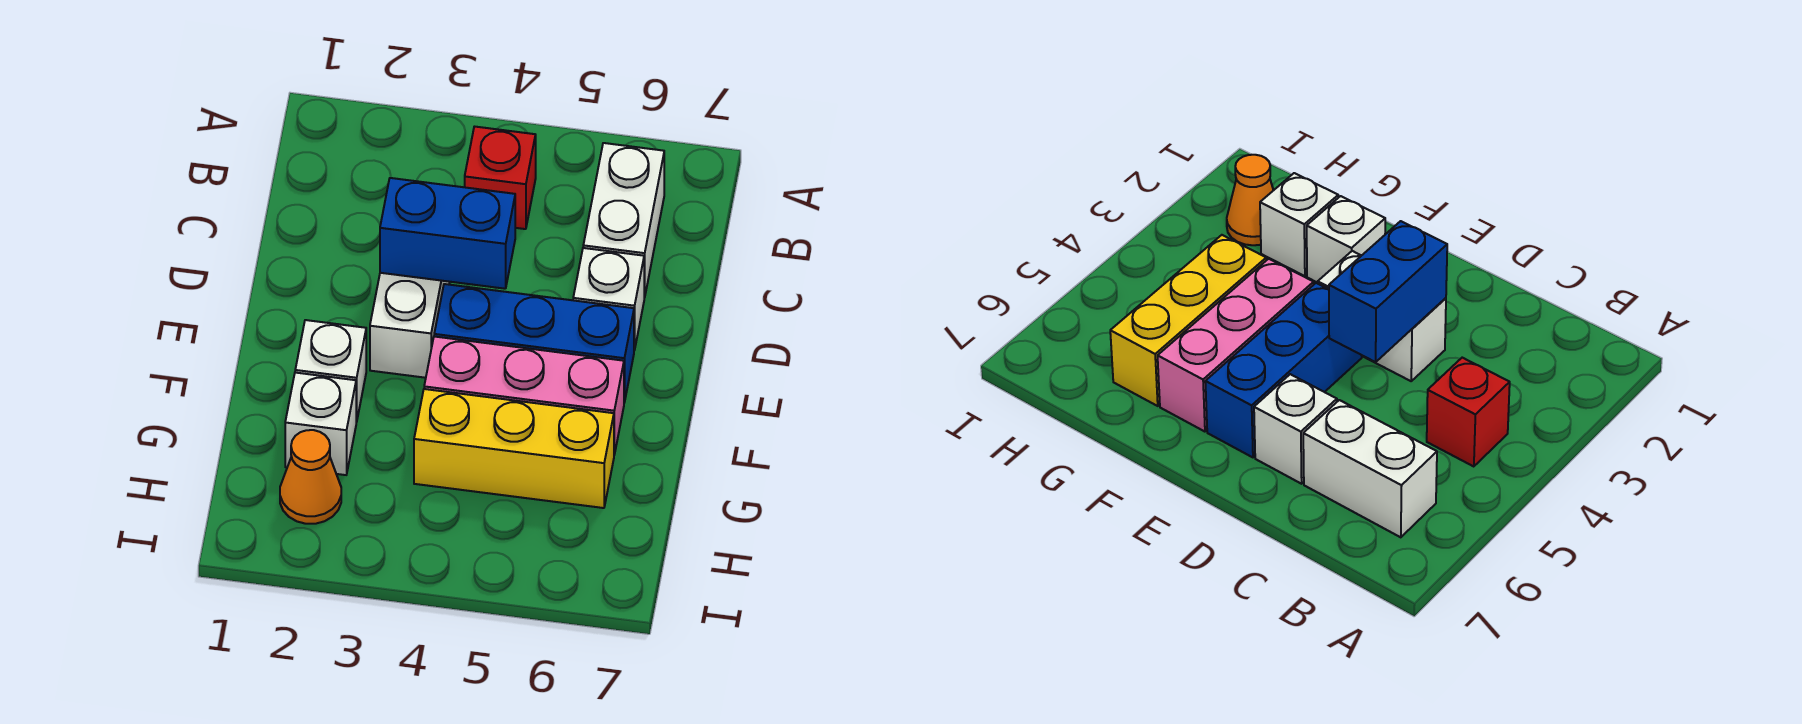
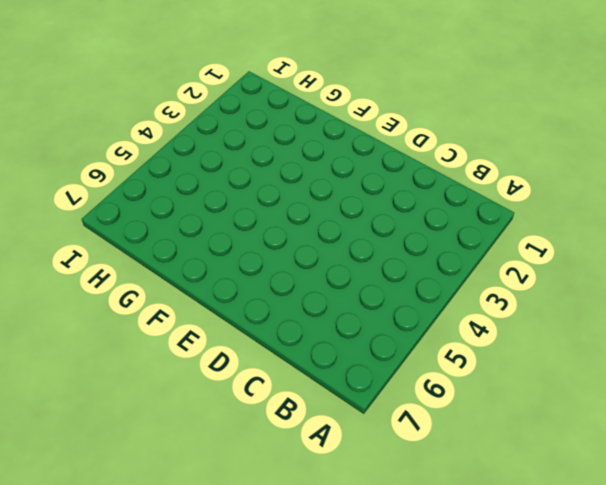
none -> red 1x1 brick [465,127,536,229]
none -> white 1x2 brick [583,143,664,298]

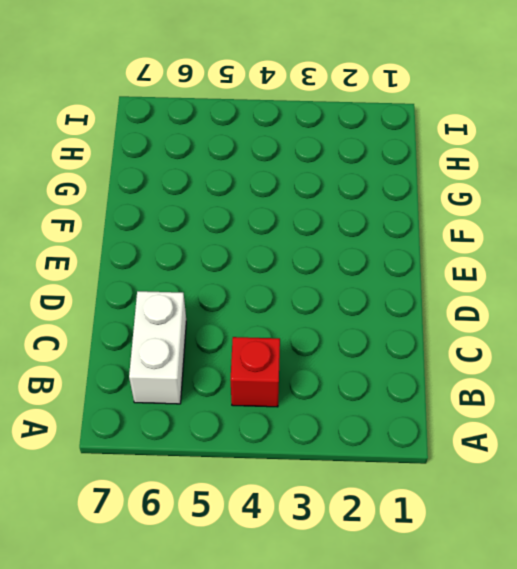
none -> white 1x2 brick [370,273,450,378]
none -> white 1x1 brick [573,248,644,350]

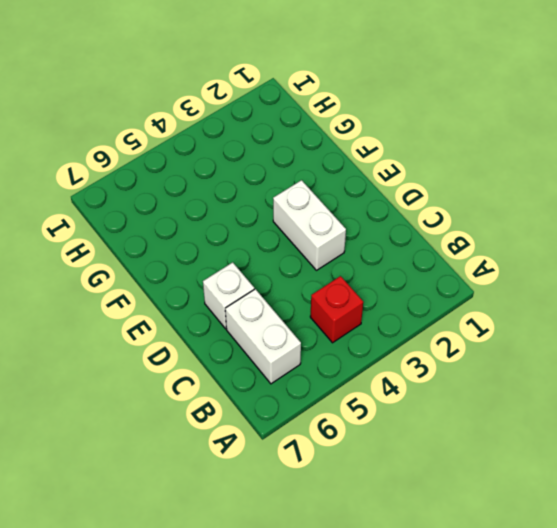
none -> blue 1x3 brick [434,284,634,403]
none -> white 1x1 brick [295,320,366,422]

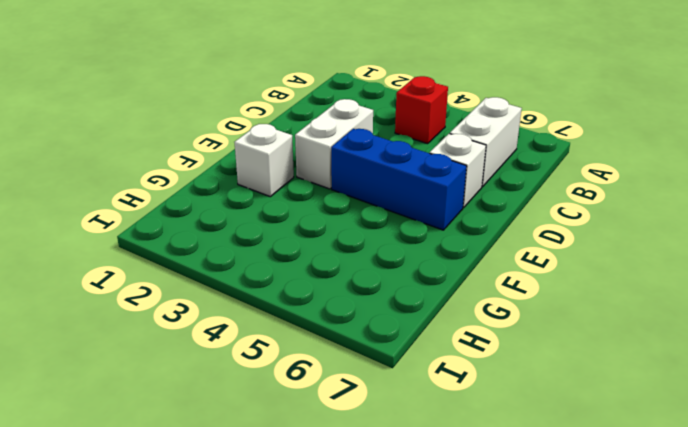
none -> pink 1x3 brick [424,337,624,455]
none -> white 1x1 brick [285,373,356,475]

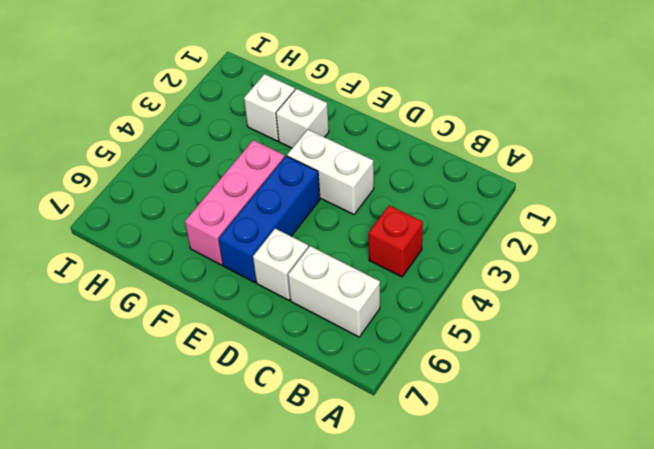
none -> yellow 1x3 brick [414,389,614,508]
none -> orange 1x1 cone [280,430,341,524]

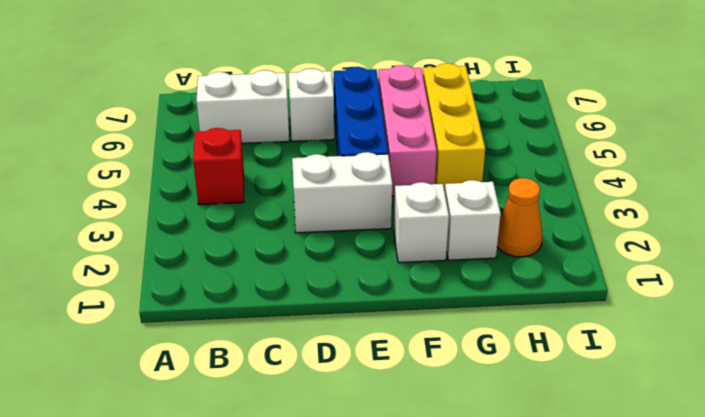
none -> blue 1x2 brick [380,178,515,289]

